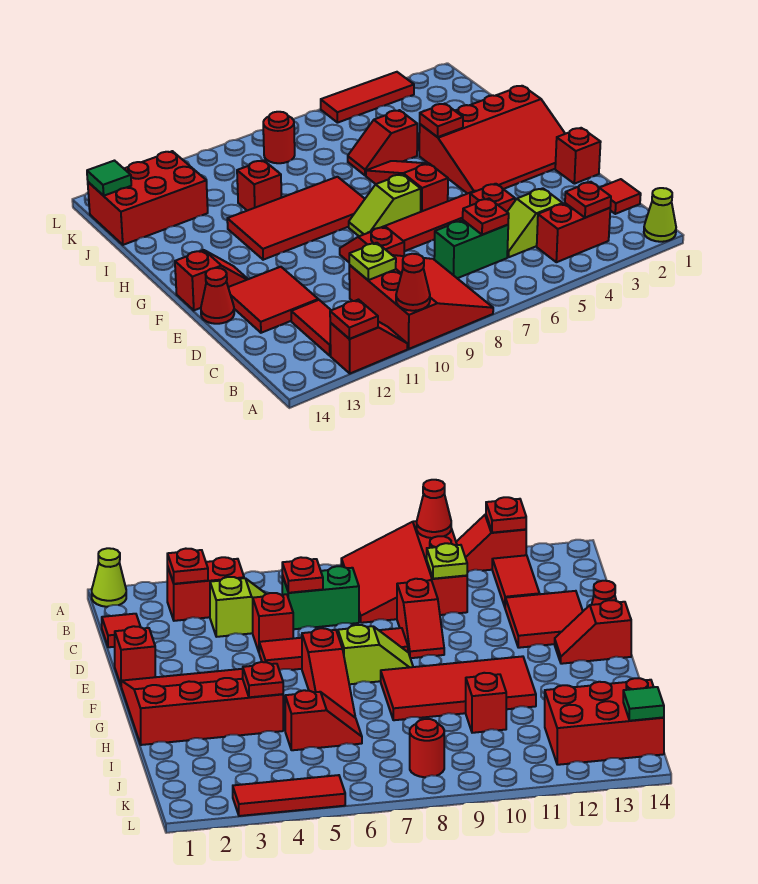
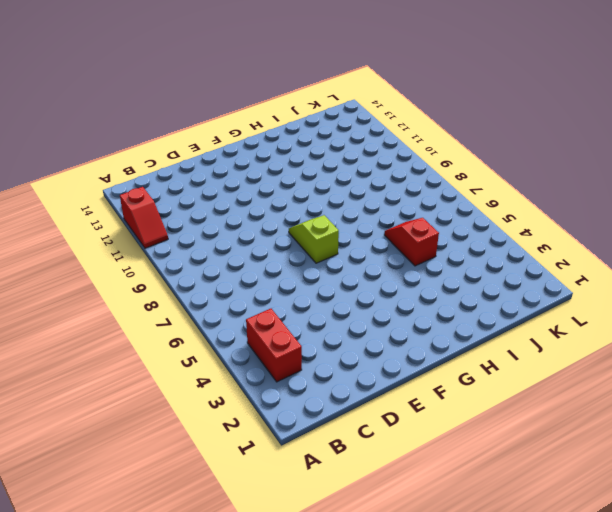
none -> lime 1x1 cone [644,188,676,242]
none -> red 3x3 slope [349,255,493,349]
none -> red 1x2 tile [291,300,331,356]
none -> red 1x1 tile [600,179,641,214]

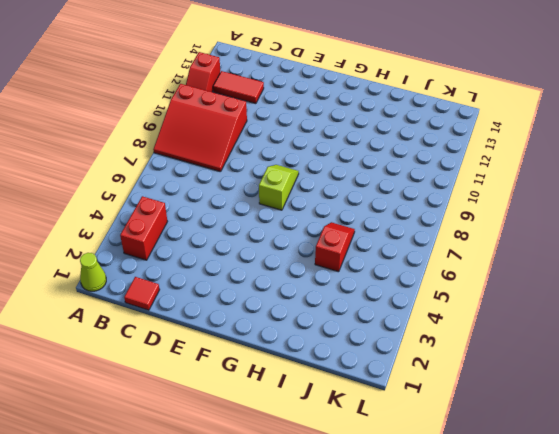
none -> lime 1x2 slope [507,188,563,257]
none -> green 1x2 brick [434,220,508,278]
none -> red 1x1 brick [470,184,515,212]
none -> red 1x2 slope [340,226,404,262]

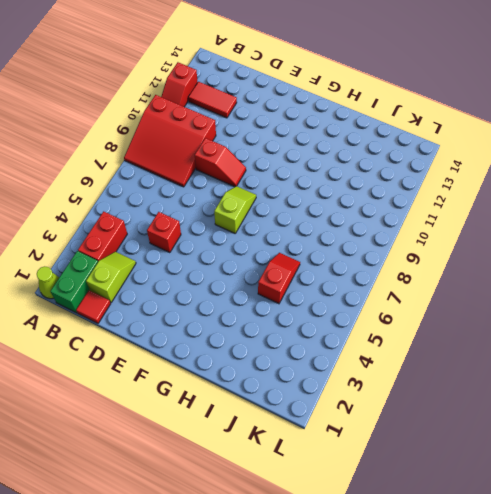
green 1x2 brick [50,251,98,313] -> green 1x2 brick moved to [434,220,508,278]
lime 1x2 slope [86,252,136,303] -> lime 1x2 slope moved to [507,188,563,257]
none -> red 2x2 tile [228,267,318,333]
none -> red 1x1 brick [555,128,601,184]
none -> red 1x4 tile [368,191,475,251]
none -> red 1x1 cone [201,268,234,324]

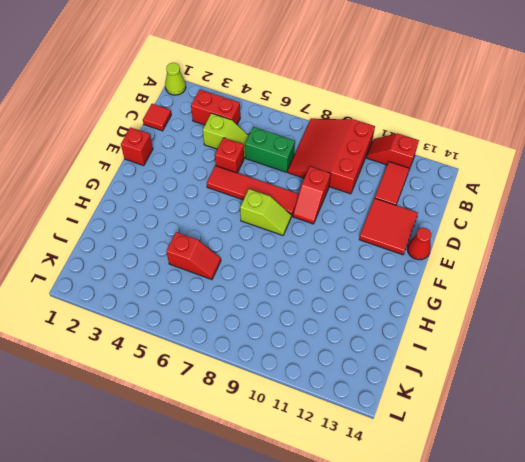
none -> red 3x4 slope [419,86,565,194]
none -> red 1x3 slope [366,161,448,212]
none -> red 1x2 slope [175,250,248,310]
none -> red 2x4 tile [227,177,365,260]

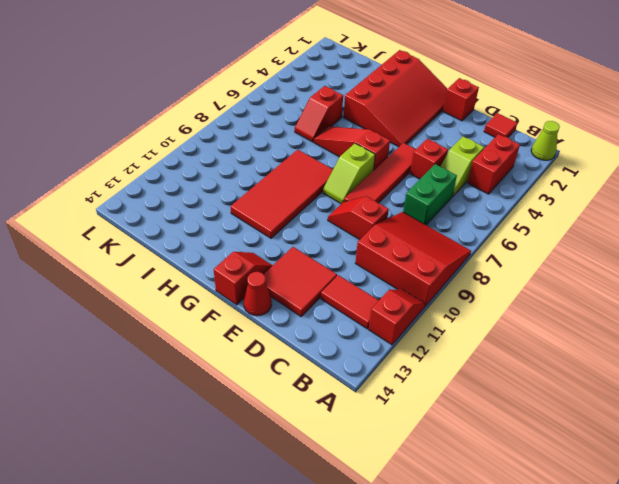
none -> red 1x1 brick [237,160,282,211]
none -> red 2x3 brick [88,151,208,245]
none -> red 1x1 round brick [263,112,295,163]
none -> red 1x3 tile [321,72,414,123]

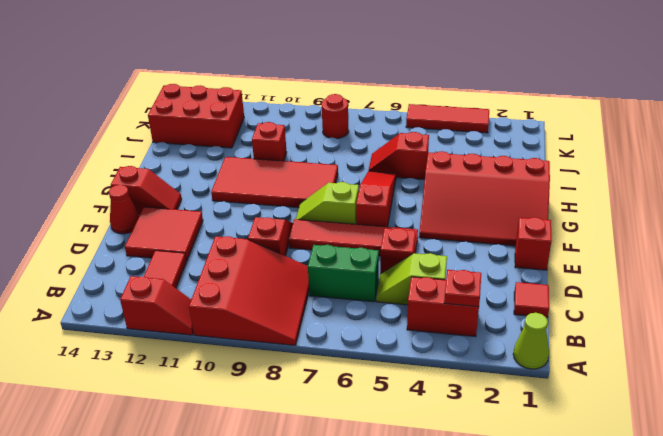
none -> red 1x1 cone [396,254,430,311]
none -> red 1x1 plate [330,300,378,339]
none -> red 1x1 plate [463,199,509,235]
none -> lime 1x1 plate [349,243,396,280]

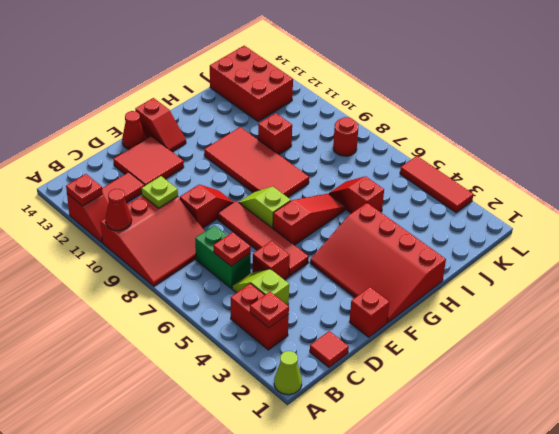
none -> red 1x1 plate [420,104,463,137]
none -> green 1x1 tile [87,161,131,196]

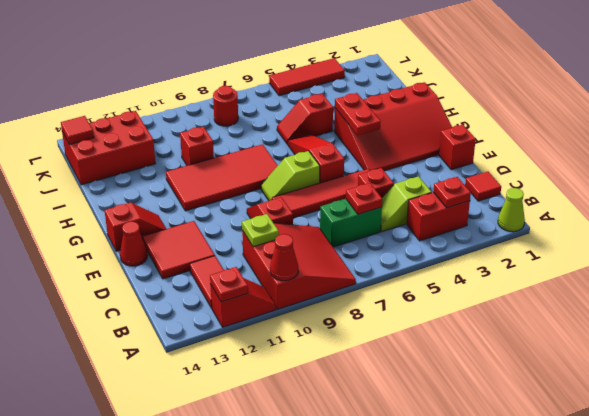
red 1x2 plate [335,93,380,135] -> red 1x1 plate [420,104,463,137]
red 1x1 tile [61,116,94,144] -> green 1x1 tile [87,161,131,196]

